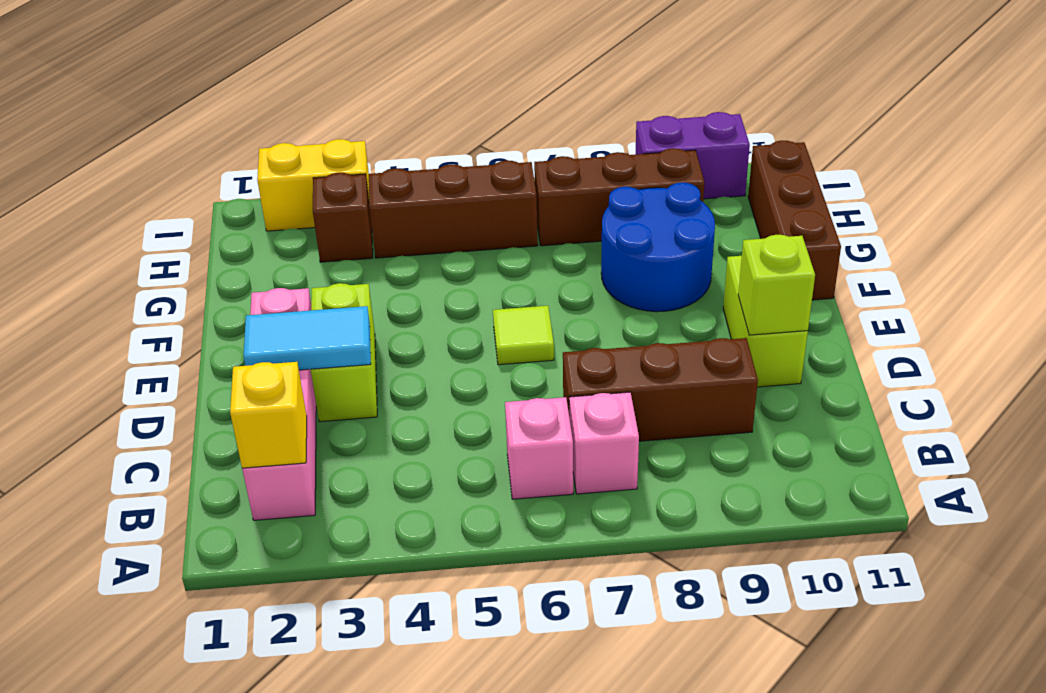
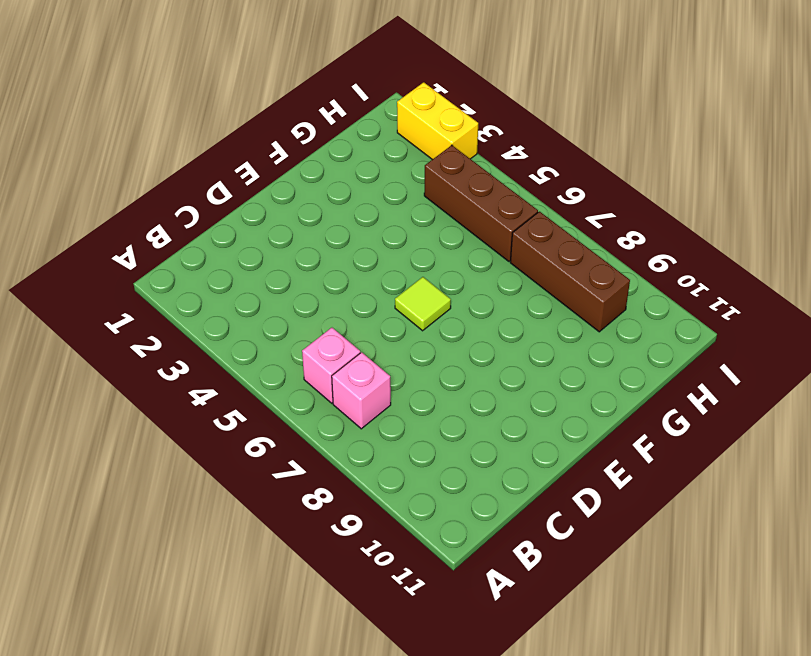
none -> pink 1x4 brick [242,288,316,520]
none -> brown 1x3 brick [563,338,758,441]
none -> lime 1x2 brick [311,283,377,422]

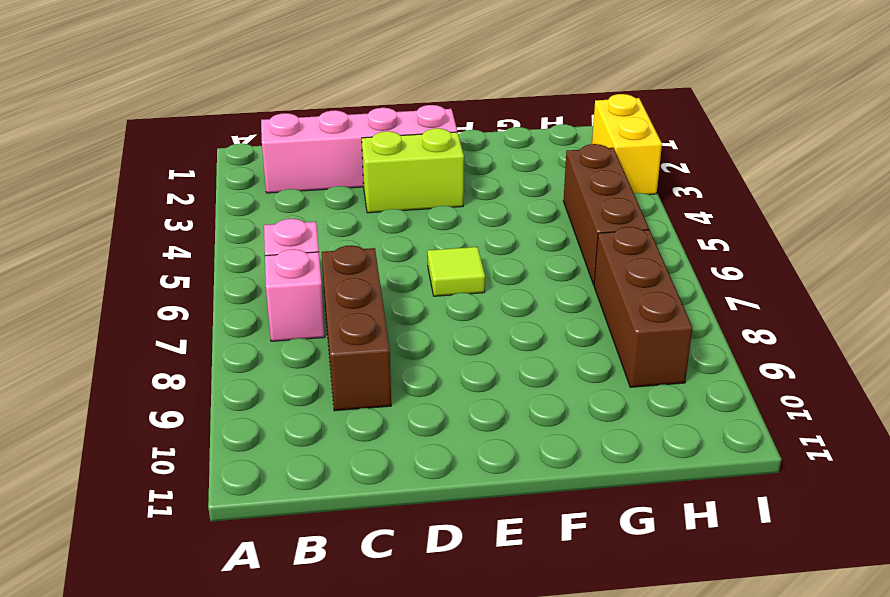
none -> lime 1x2 brick [723,256,808,387]
none -> blue 2x2 round brick [601,183,715,312]
none -> brown 1x3 brick [748,140,841,300]

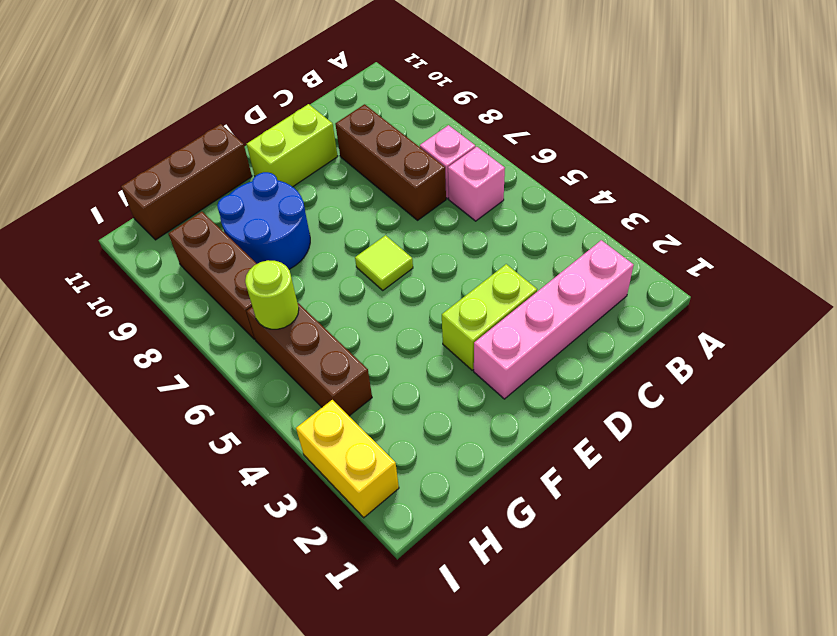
lime 1x1 round brick [245,260,299,329] -> none
none -> brown 1x1 brick [313,173,373,262]
none -> purple 1x2 brick [636,112,750,199]
none -> yellow 1x1 brick [230,362,307,468]

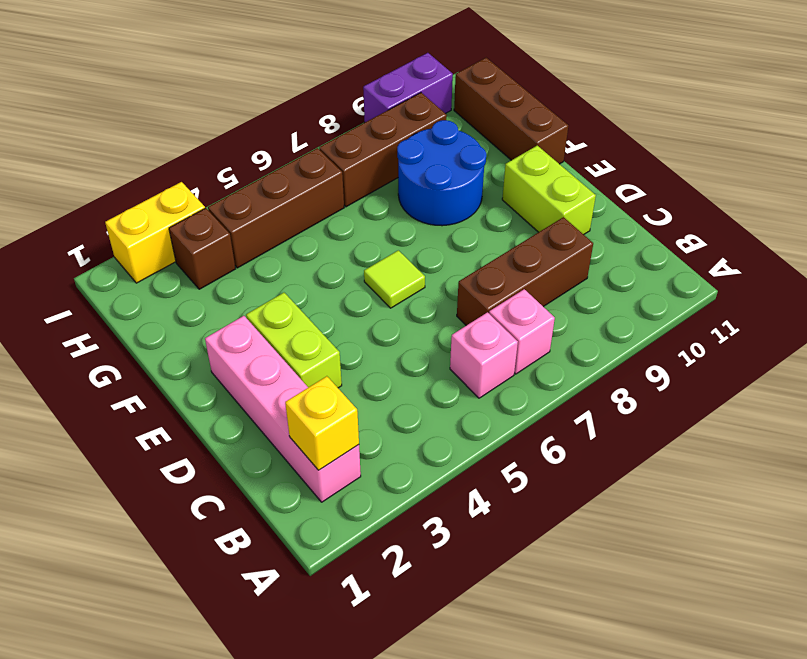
none -> cyan 1x2 tile [244,306,371,370]
none -> lime 1x1 brick [738,235,815,335]

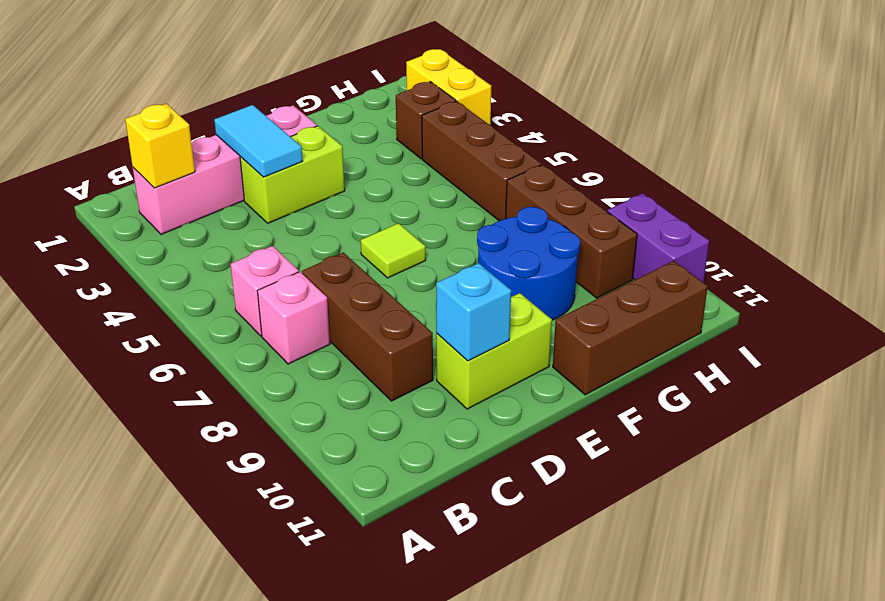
cyan 1x1 brick [436,263,511,361] -> lime 1x1 brick [738,235,815,335]

